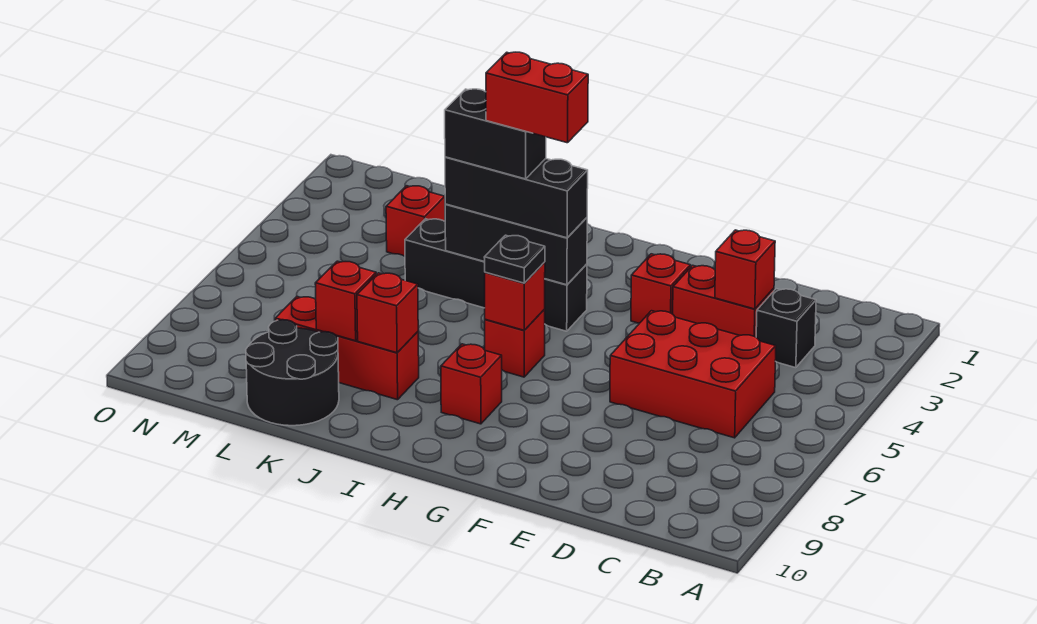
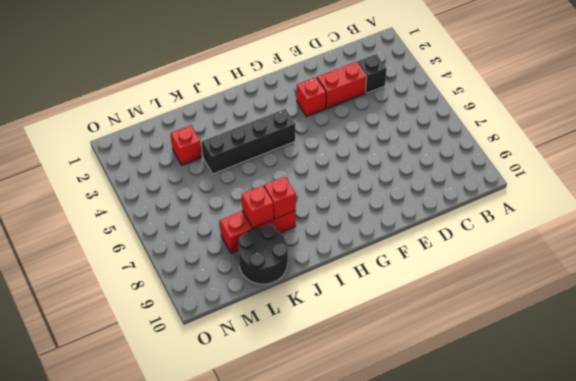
none -> red 2x3 brick [610,311,776,438]
none -> red 1x1 brick [485,309,545,377]
none -> red 1x1 brick [441,344,502,424]

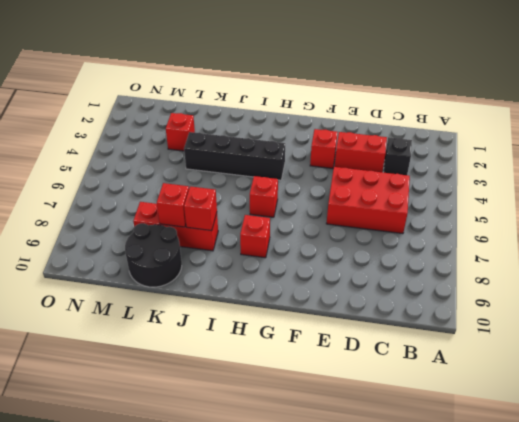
none -> red 1x1 brick [715,230,775,309]
none -> black 1x3 brick [445,204,587,285]
none -> red 1x1 brick [485,262,545,330]

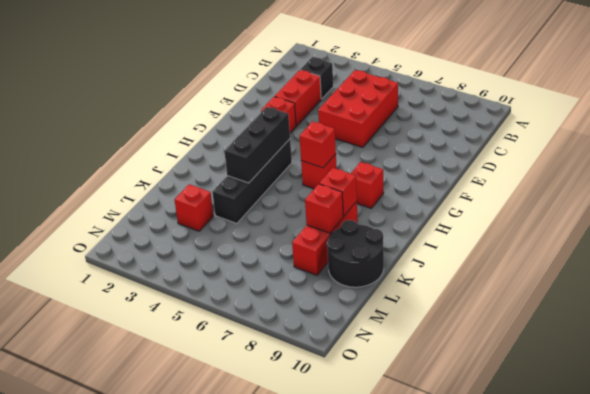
none -> red 1x1 brick [715,230,775,309]
none -> black 1x3 brick [445,157,588,238]
none -> black 1x1 plate [484,235,545,283]

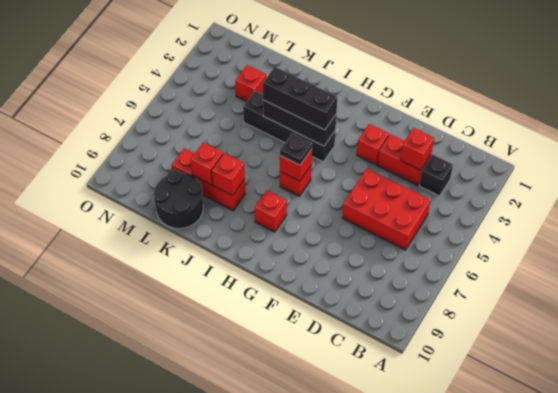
none -> black 1x2 brick [445,89,546,179]
none -> red 1x2 brick [486,52,588,143]

